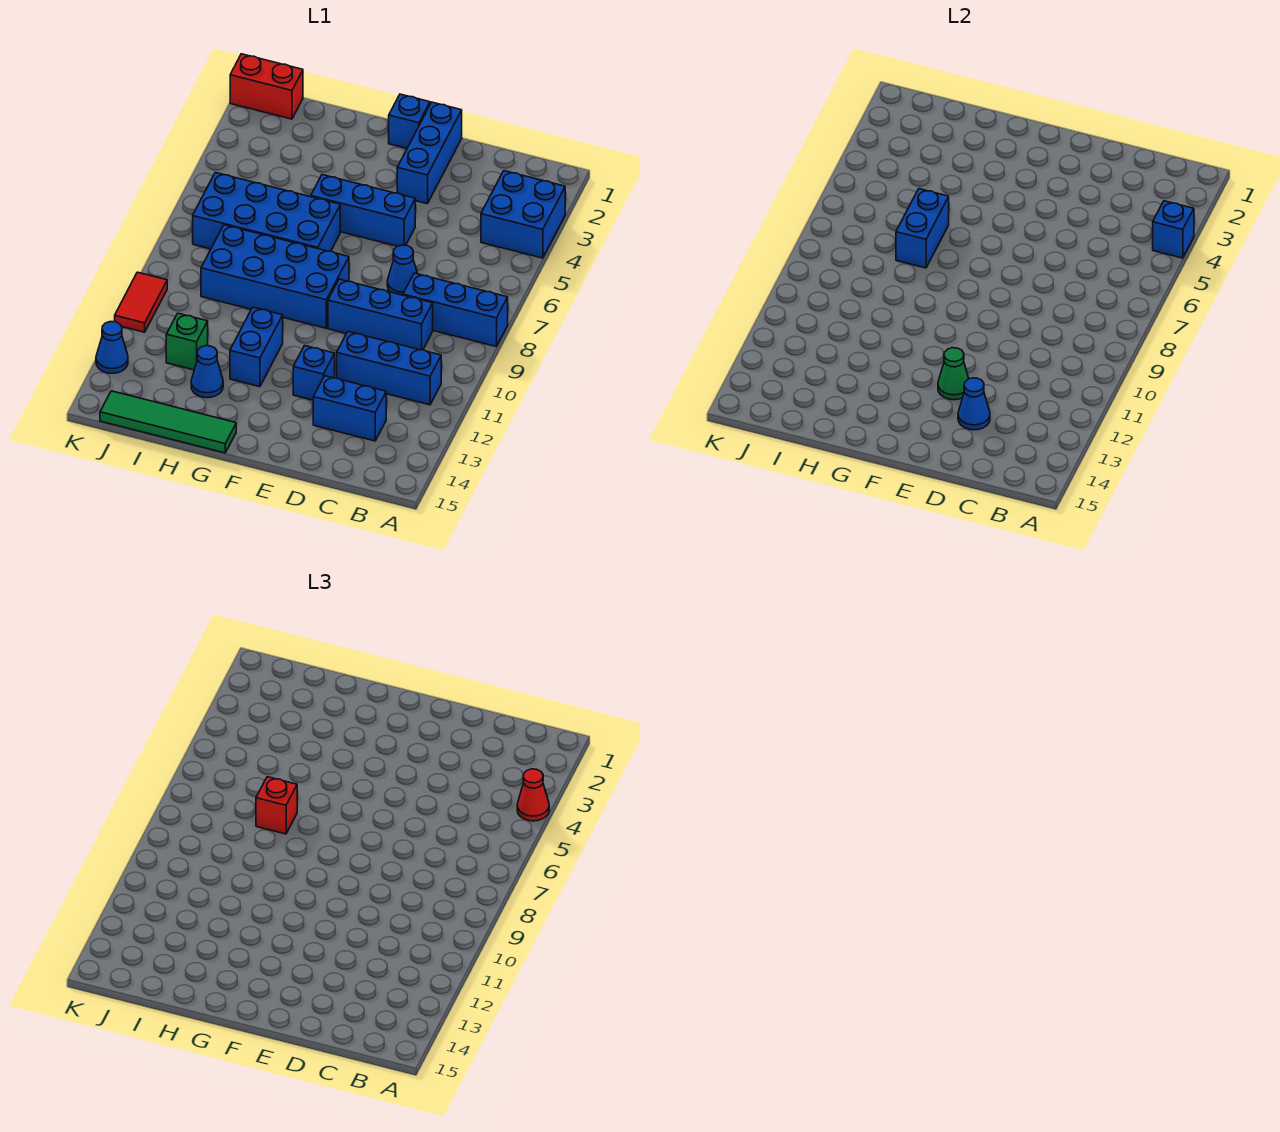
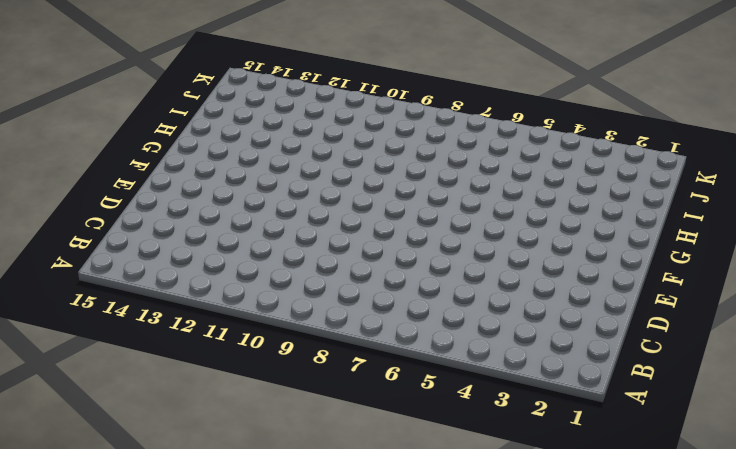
none -> blue 2x2 brick [481,171,565,258]
none -> blue 1x3 brick [403,273,508,347]
none -> blue 1x3 brick [337,332,441,405]

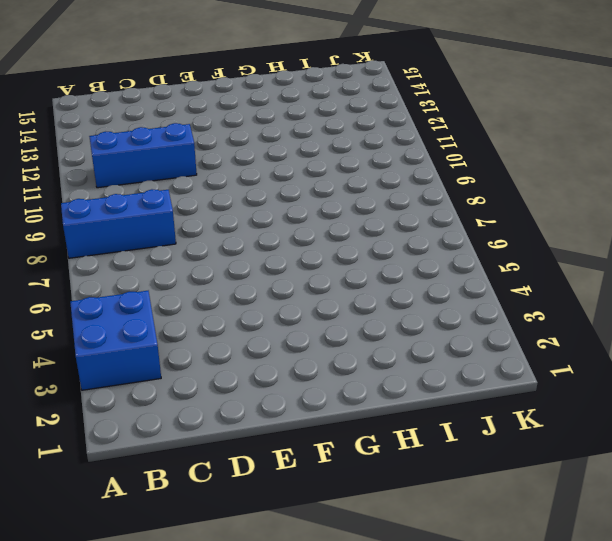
none -> blue 1x3 brick [328,279,433,350]
none -> blue 1x2 brick [313,376,386,441]
none -> blue 1x1 cone [387,245,418,295]

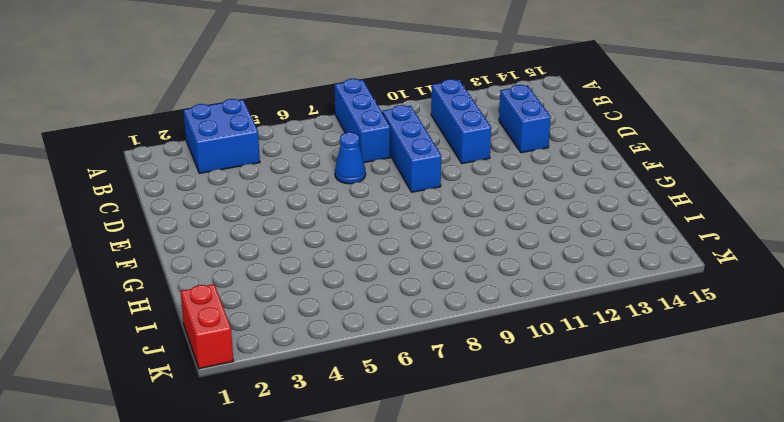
none -> blue 1x3 brick [397,102,462,204]
none -> blue 1x3 brick [311,175,415,246]
none -> blue 1x1 brick [293,346,335,400]

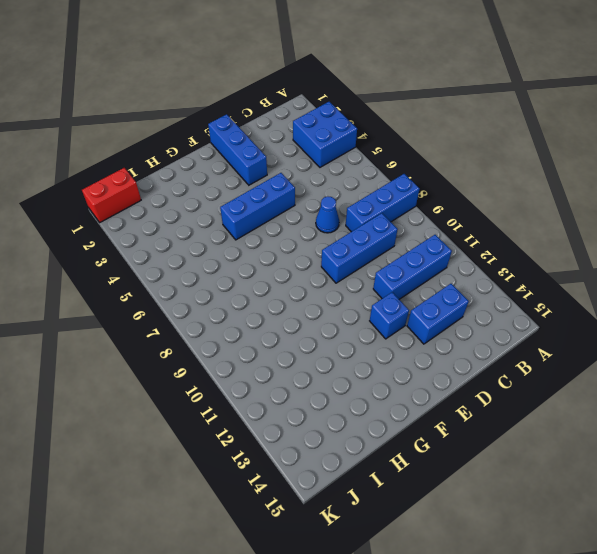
none -> blue 1x1 brick [389,94,430,148]
none -> blue 2x4 brick [201,225,349,328]
none -> blue 2x4 brick [193,173,340,251]

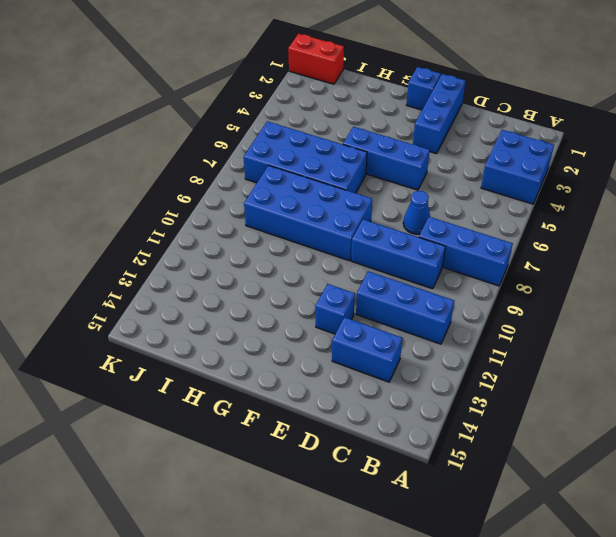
none -> blue 1x2 brick [230,307,283,387]
none -> green 1x4 tile [100,391,236,453]
none -> blue 1x1 cone [191,346,223,398]

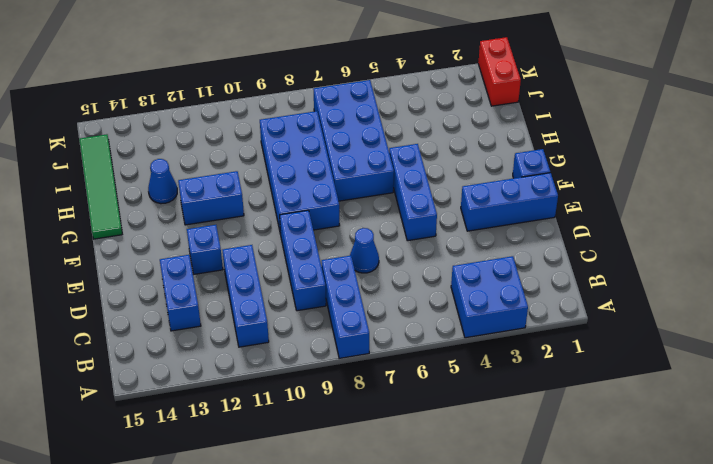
none -> green 1x1 brick [166,313,208,370]
none -> red 1x2 tile [115,272,167,332]
none -> blue 1x1 cone [96,321,128,373]

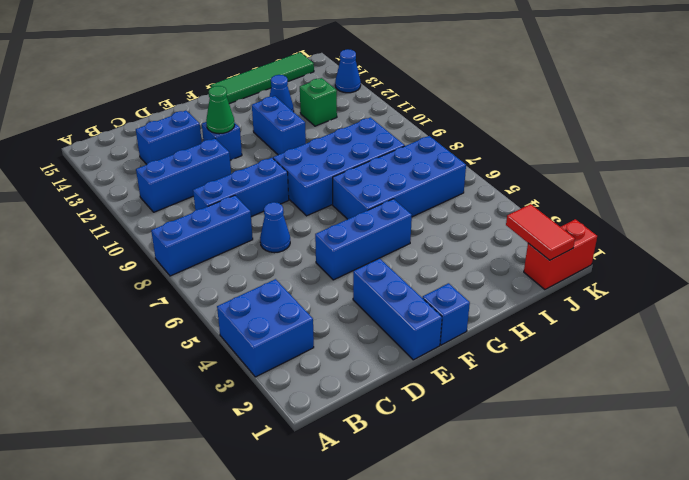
red 1x2 tile [506,204,575,260] -> red 1x2 tile moved to [115,272,167,332]
none -> blue 1x1 brick [1153,201,1194,258]
none -> blue 1x1 cone [958,378,990,430]
none -> blue 1x2 brick [896,189,949,268]

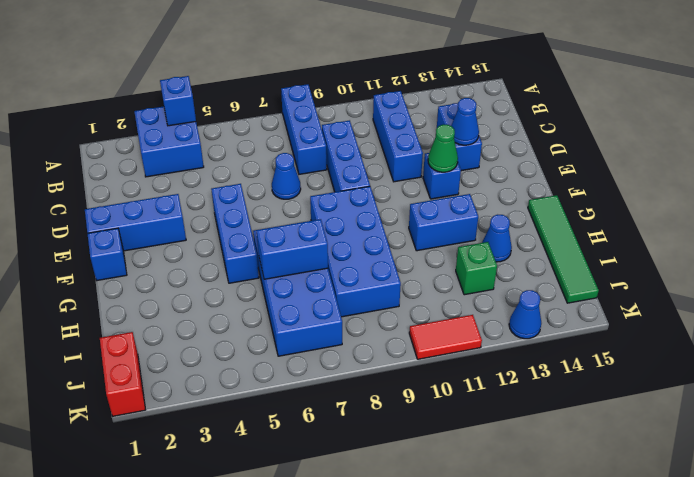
none -> red 1x1 cone [517,769,549,821]
none -> red 1x1 brick [256,777,297,834]

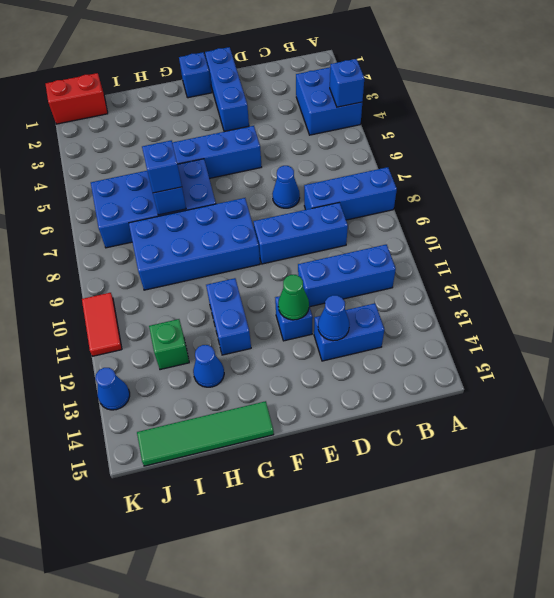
blue 1x1 brick [142,140,182,193] -> red 1x1 brick [256,777,297,834]
none -> red 1x1 cone [517,769,549,821]

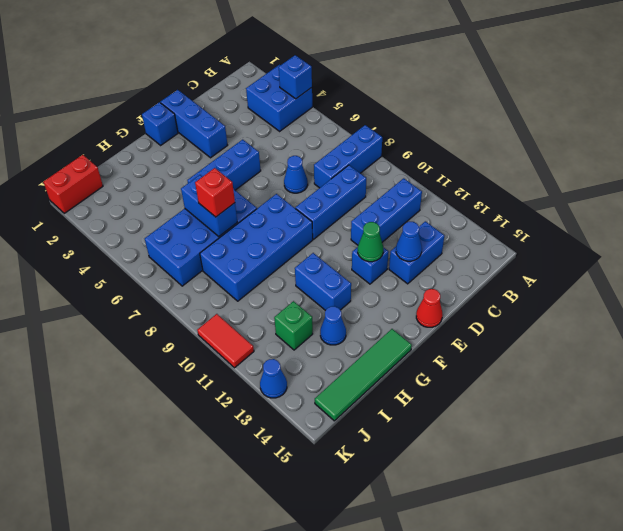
red 1x1 cone [416,289,442,327] -> red 1x1 cone moved to [517,769,549,821]

